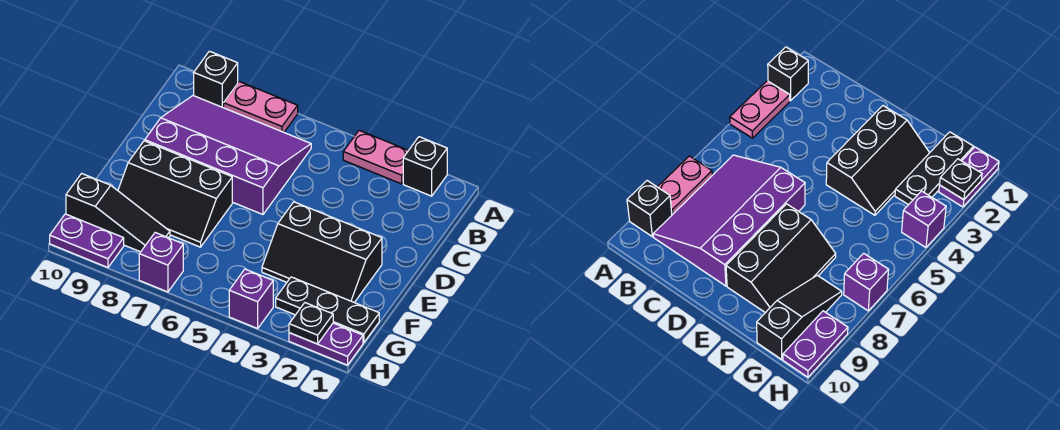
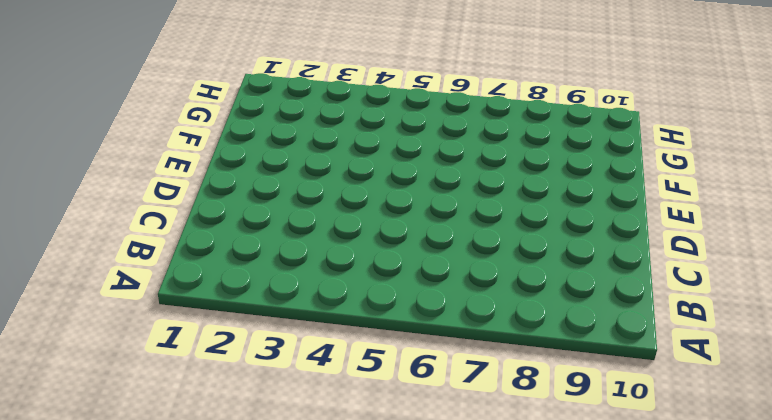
none -> black 1x1 brick [403,137,447,196]
none -> pink 1x2 plate [343,130,408,184]
none -> pink 1x2 plate [224,82,298,132]

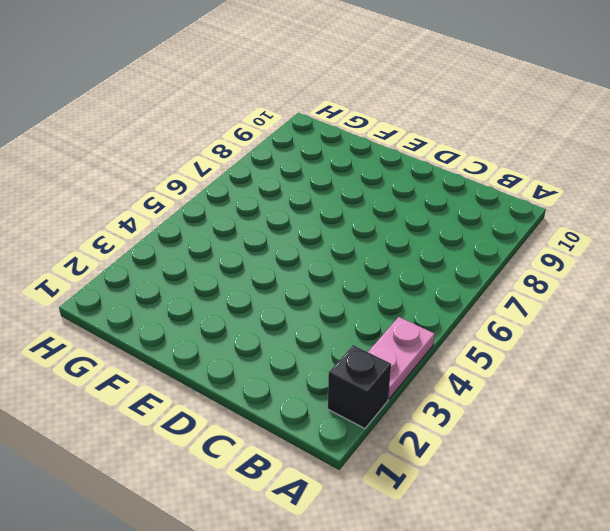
none -> pink 1x2 plate [224,82,298,132]
none -> black 1x1 brick [194,51,238,108]
none -> purple 3x4 slope [145,96,311,214]

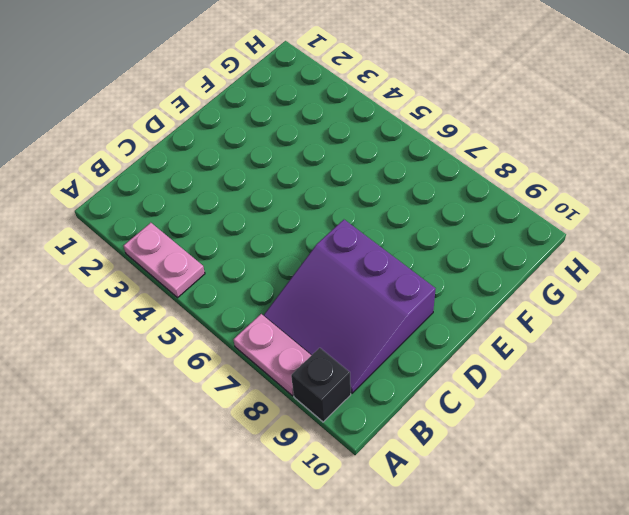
purple 3x3 slope [263,220,436,393] -> purple 3x4 slope [145,96,311,214]
none -> black 1x1 brick [403,137,447,196]
none -> black 2x3 slope [262,202,382,302]
none -> black 2x3 slope [118,141,232,247]

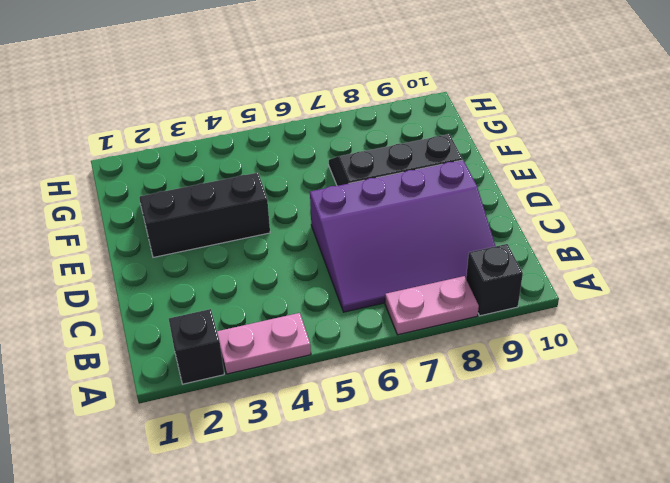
none -> black 1x3 plate [276,277,379,343]
none -> black 1x3 slope [66,173,170,252]
none -> purple 1x2 plate [289,323,363,365]

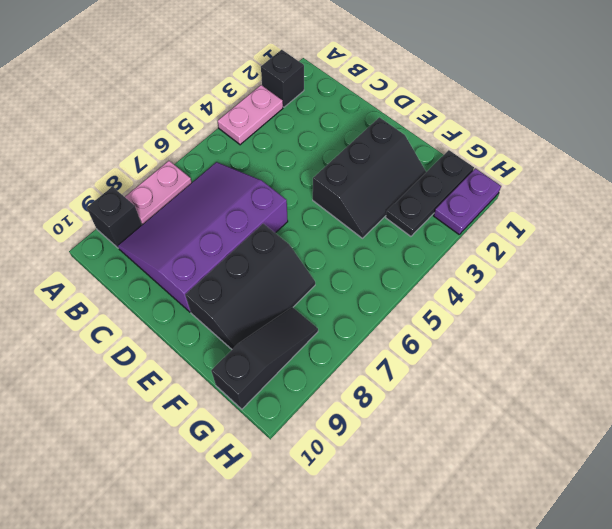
none -> purple 1x1 brick [229,269,273,328]
none -> purple 1x1 brick [139,233,183,292]
none -> purple 1x2 plate [50,214,124,267]

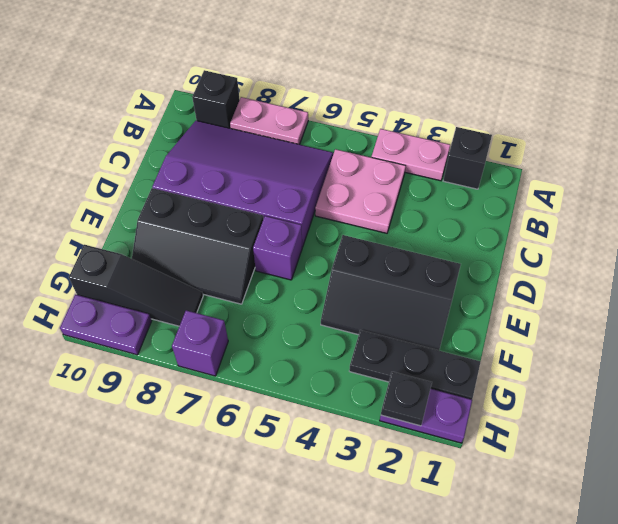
pink 2x2 plate [315,149,406,233] -> none
purple 1x1 brick [253,216,302,280] -> purple 1x1 brick moved to [229,269,273,328]

